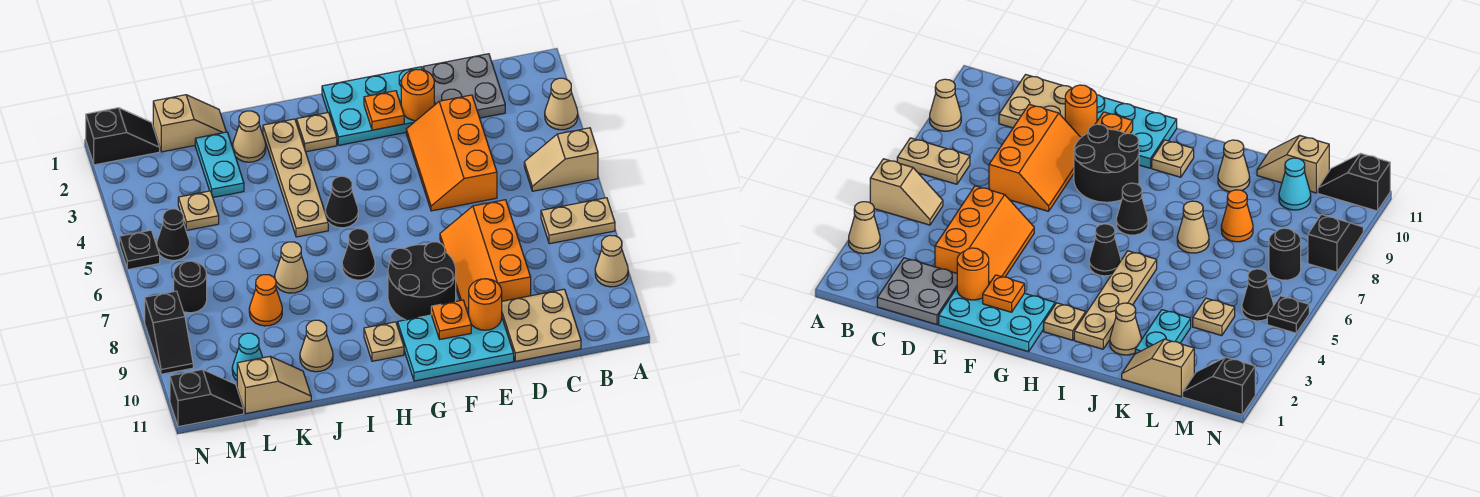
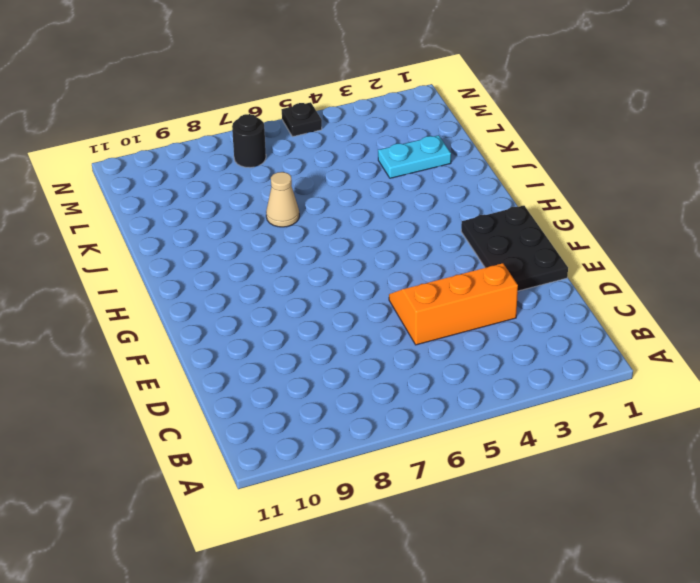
black 2x3 plate [461,206,568,291] -> cyan 2x3 plate [322,67,422,145]
none -> tan 1x1 cone [545,78,578,130]
none -> tan 1x2 slope [524,128,598,191]
none -> tan 1x2 plate [541,198,615,244]
none -> tan 1x1 cone [595,235,628,287]

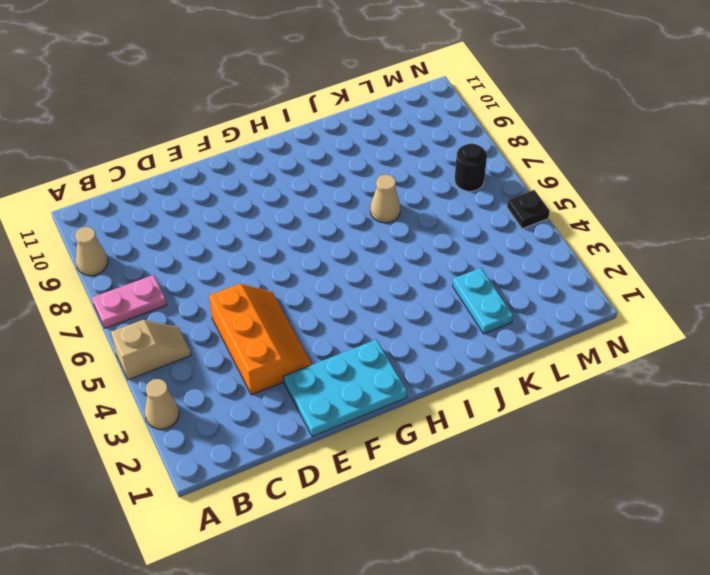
pink 1x2 plate [92,275,166,328] -> tan 1x2 plate [541,198,615,244]
none -> grey 2x2 plate [423,54,505,118]
none -> tan 2x2 plate [502,289,581,361]
none -> orange 2x3 slope [440,200,531,308]
none -> cyan 2x3 plate [398,308,514,381]

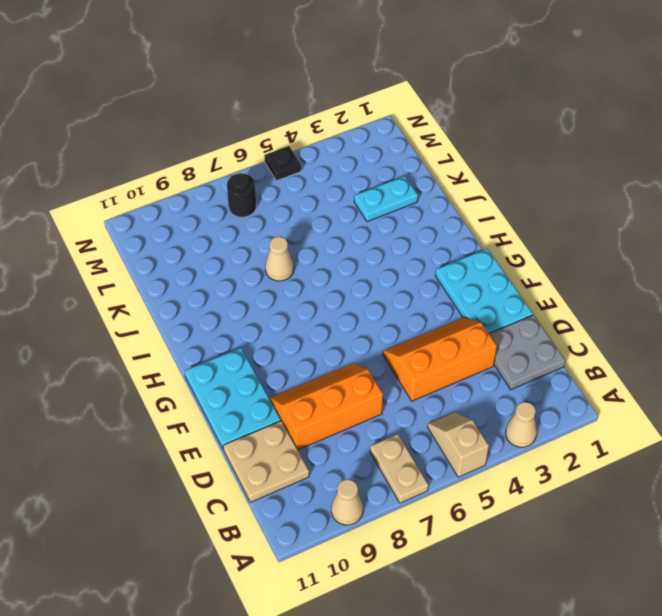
none -> black 2x2 round brick [388,242,456,320]
none -> tan 1x1 plate [297,113,337,152]
none -> black 1x1 cone [325,176,358,228]
none -> black 1x1 cone [342,229,375,280]

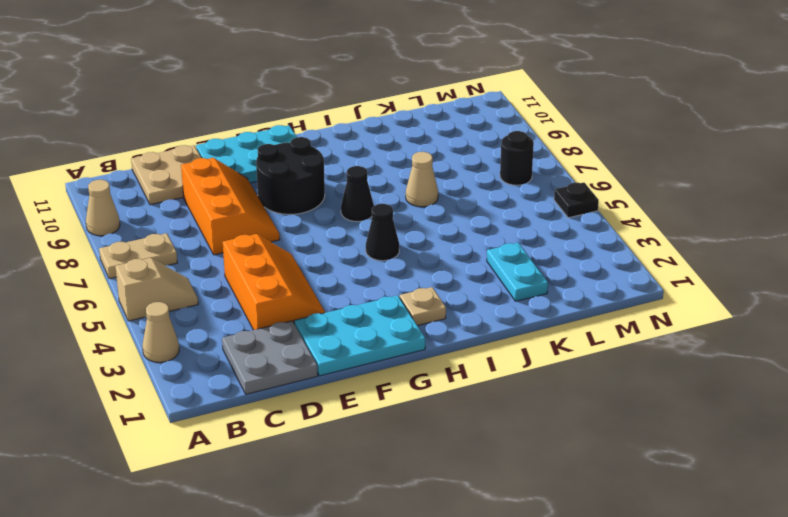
none -> tan 1x1 plate [364,322,404,361]
none -> tan 1x4 plate [263,119,328,237]
none -> tan 1x1 cone [233,111,266,162]
none -> tan 1x1 cone [300,320,333,372]

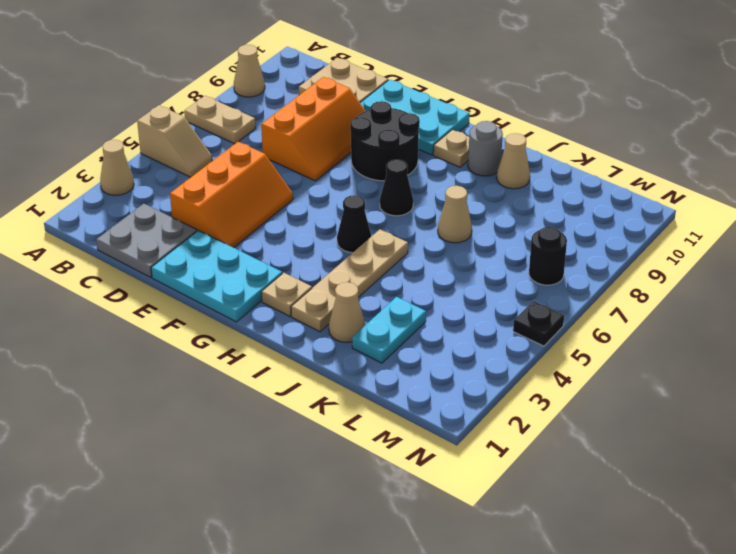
grey 1x1 round brick [468,121,503,176] -> none
none -> tan 1x2 slope [153,95,226,152]
none -> orange 1x1 cone [249,275,282,326]
none -> tan 1x2 slope [237,357,311,414]
none -> tan 1x1 plate [178,191,219,230]

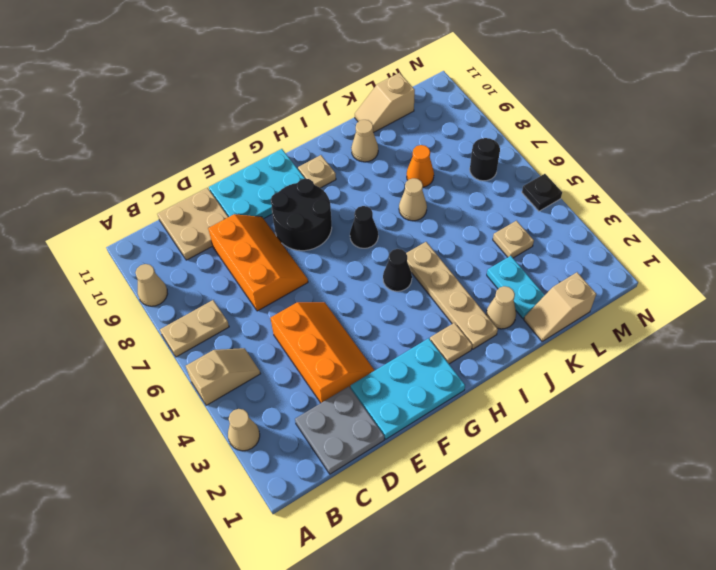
none -> cyan 1x1 cone [232,333,263,380]
none -> black 1x2 slope [86,108,160,165]
none -> black 1x1 cone [157,209,190,260]
none -> black 1x2 slope [170,369,244,427]

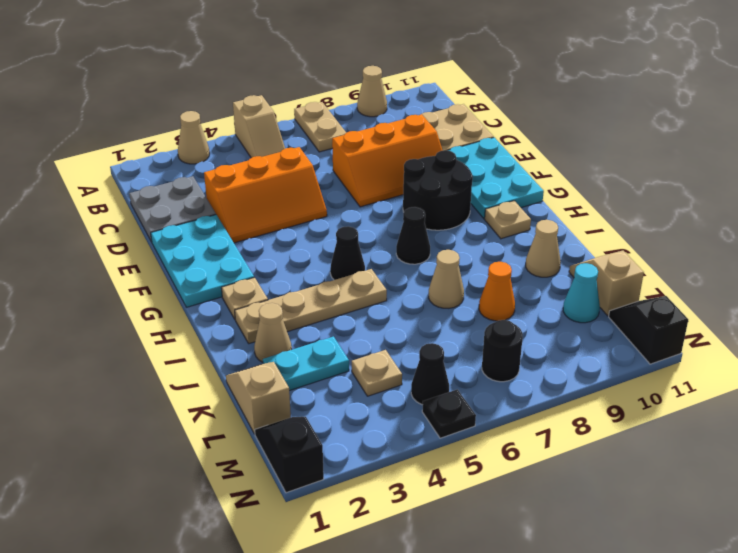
none -> black 1x2 slope [145,291,193,374]
none -> orange 1x1 round brick [401,69,434,121]
none -> orange 1x1 round brick [469,279,502,330]
none -> orange 1x1 plate [364,91,404,130]

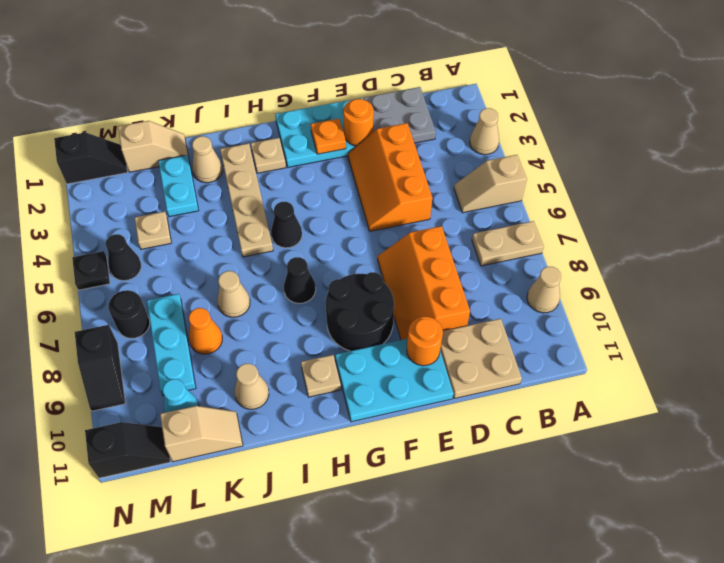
cyan 1x3 plate [147,294,196,396] -> none
none -> orange 1x1 plate [431,300,471,339]

